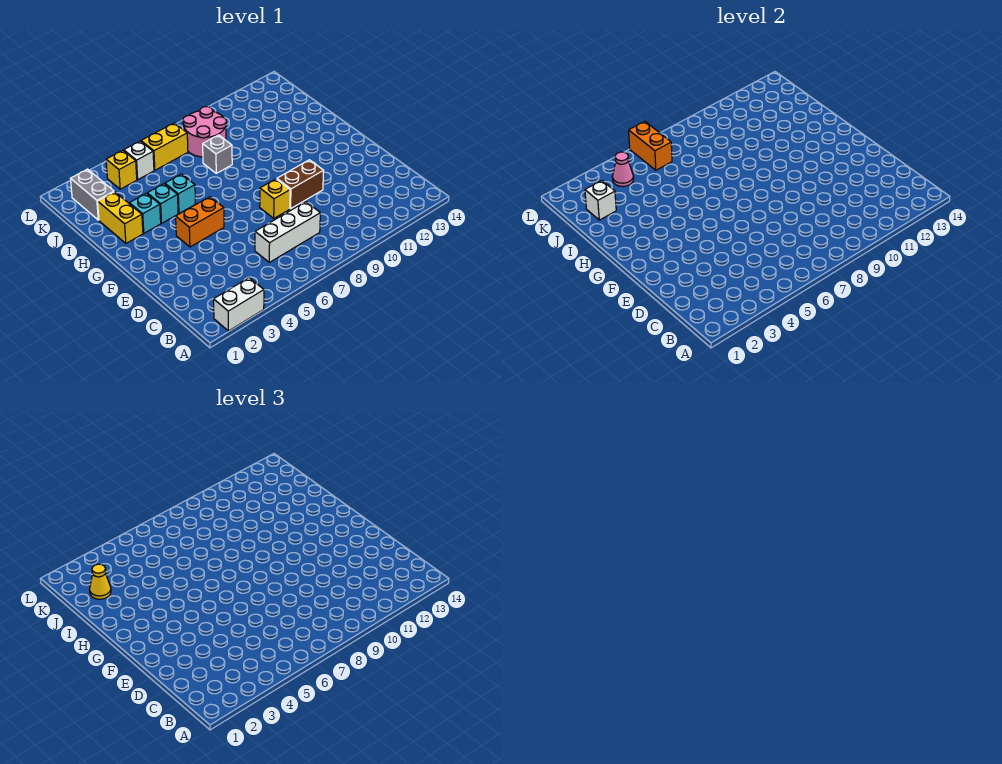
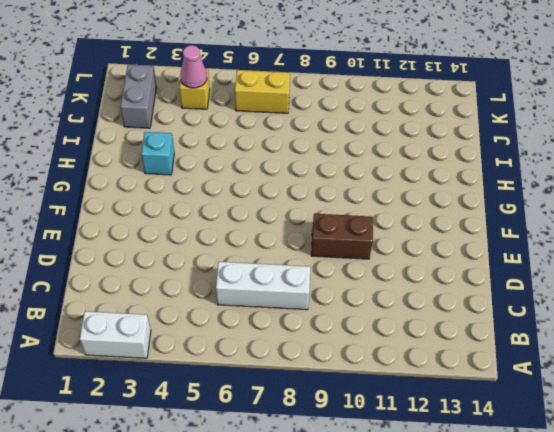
none -> yellow 1x1 brick [260,179,290,218]
none -> orange 1x2 brick [176,197,224,247]
none -> yellow 1x2 brick [98,192,143,243]

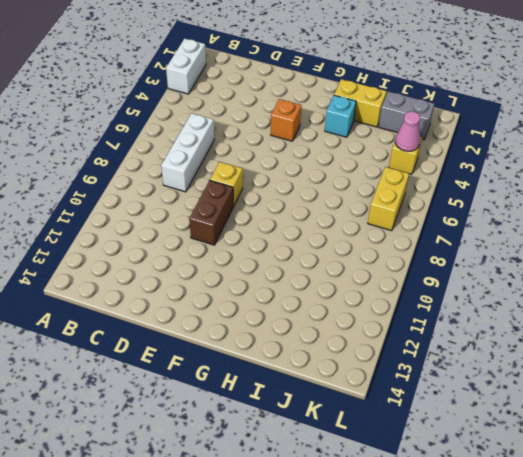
orange 1x1 brick [271,99,301,141] -> orange 1x2 brick [176,197,224,247]
none -> cyan 1x1 brick [147,184,178,223]
none -> cyan 1x1 brick [165,174,195,213]
none -> grey 1x1 brick [203,135,232,173]

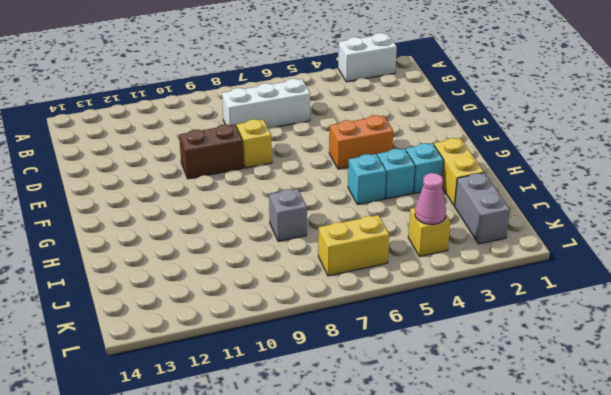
none -> pink 2x2 round brick [183,107,227,157]
none -> white 1x1 brick [124,141,154,180]
none -> white 1x1 brick [585,181,616,220]

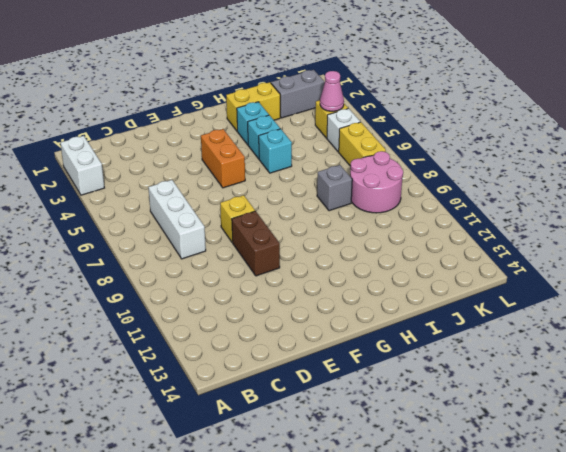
none -> white 1x1 brick [585,181,616,220]
none -> orange 1x2 brick [629,121,672,170]
none -> yellow 1x1 cone [90,564,111,599]

